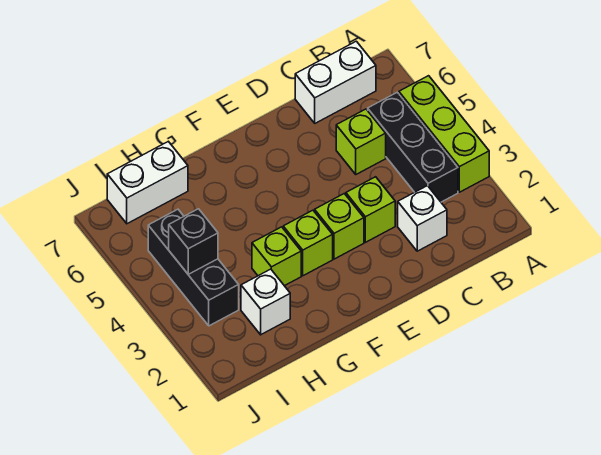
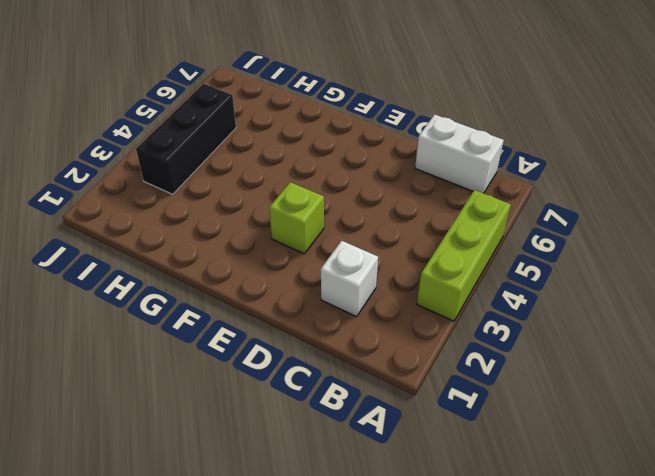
none -> black 1x3 brick [368,92,458,202]
none -> lime 1x1 brick [336,109,386,174]
none -> lime 1x1 brick [346,177,395,242]

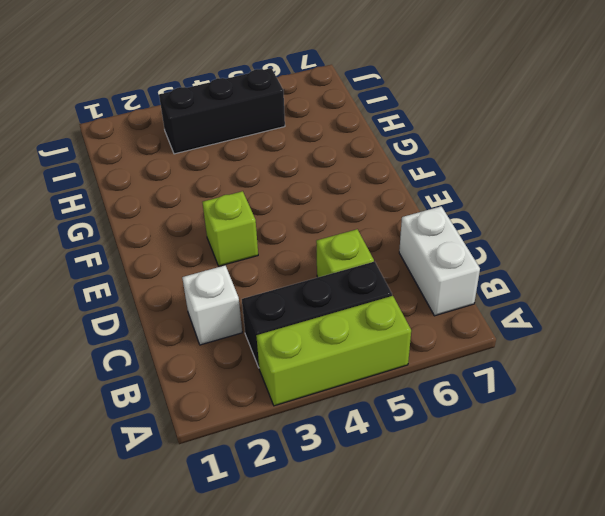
none -> lime 1x1 brick [346,177,395,242]
none -> lime 1x1 brick [283,210,333,276]
none -> lime 1x1 brick [252,227,301,286]

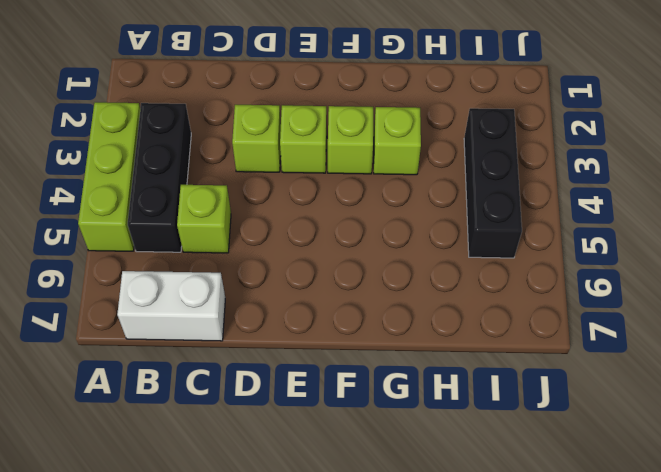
none -> white 1x1 brick [398,186,447,251]
none -> white 1x1 brick [241,269,290,335]
none -> white 1x2 brick [107,141,188,224]

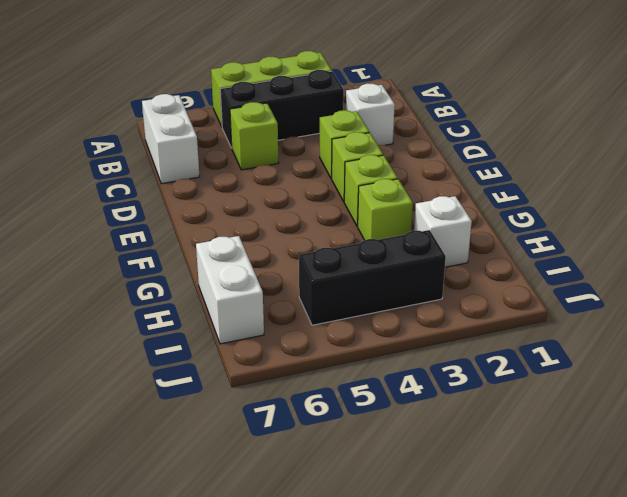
none -> black 1x1 brick [169,209,218,274]

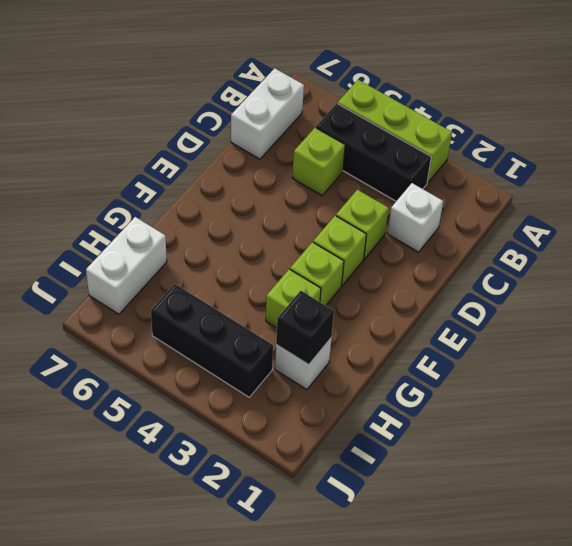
black 1x1 brick [276,291,334,365] -> black 1x1 brick moved to [169,209,218,274]

